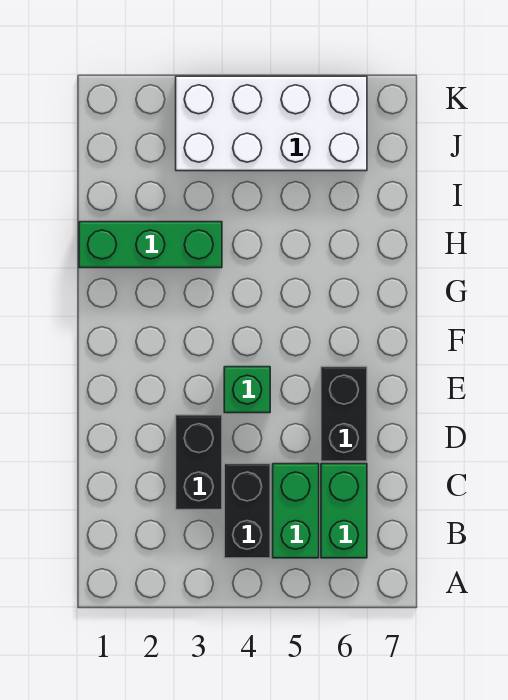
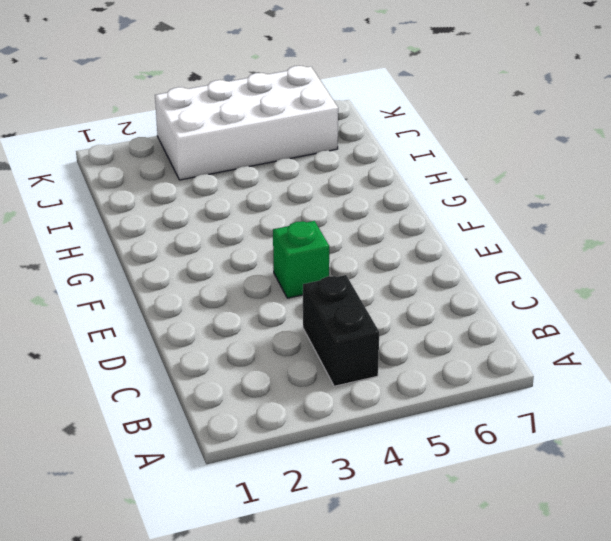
none -> green 1x2 brick [273,464,319,558]
none -> green 1x2 brick [321,464,367,558]

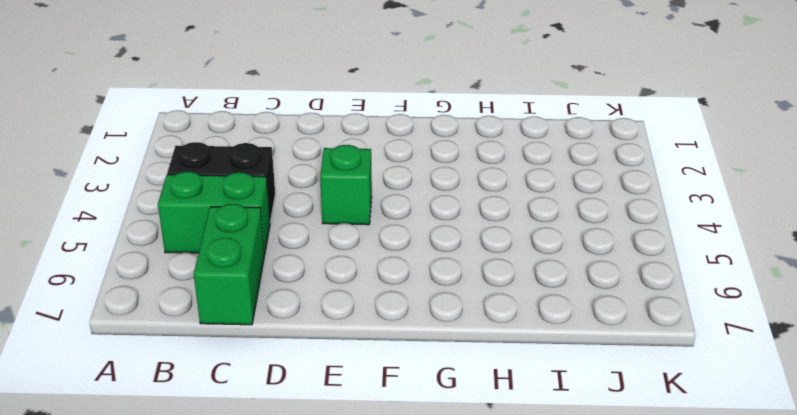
green 1x2 brick [194,204,264,325] -> green 1x2 brick turned to [321,464,367,558]
none -> black 1x2 brick [176,415,222,510]
none -> black 1x2 brick [321,367,367,461]

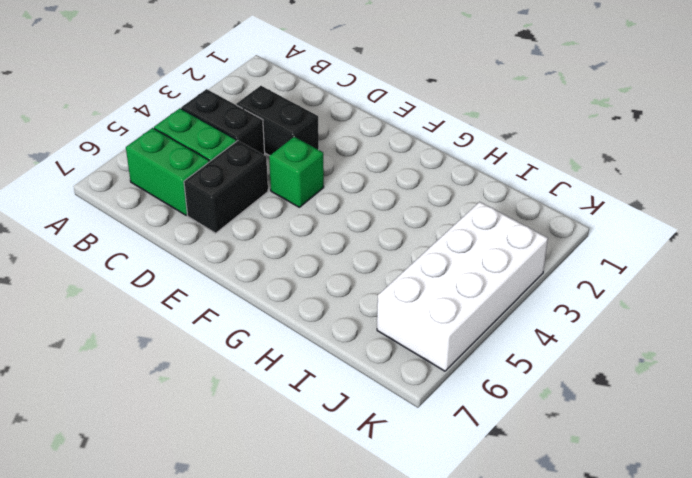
black 1x2 brick [184,141,268,233] -> black 1x2 brick turned to [321,367,367,461]
none -> green 1x3 brick [79,222,222,268]

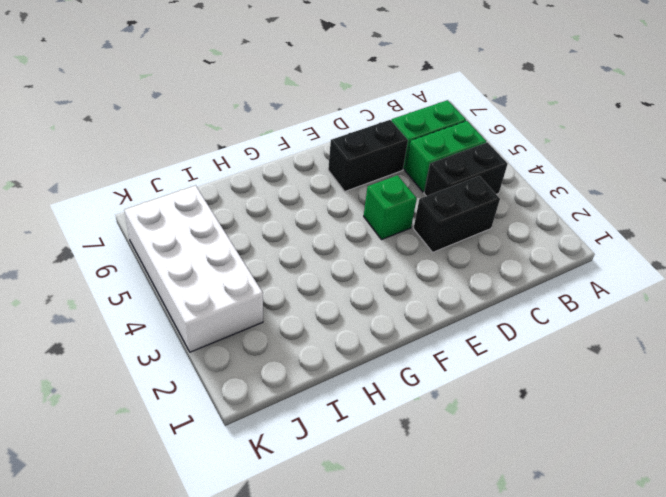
none -> green 1x3 brick [79,222,222,268]

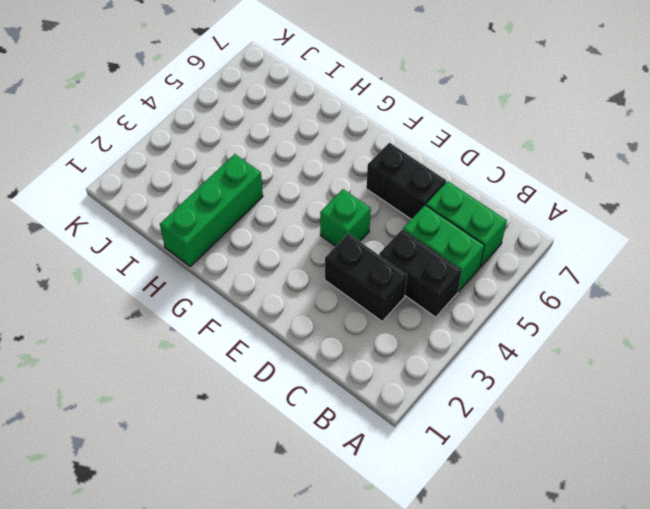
none -> white 2x4 brick [176,76,367,171]

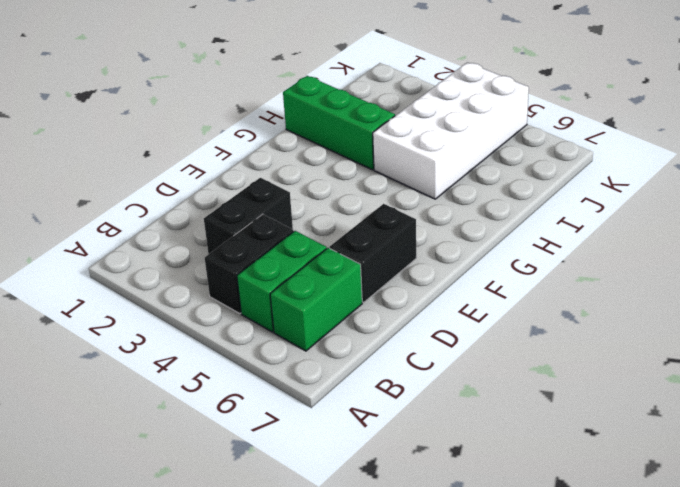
white 2x4 brick [373,62,529,199] -> white 2x4 brick turned to [176,76,367,171]
none -> green 1x1 brick [224,367,270,413]

